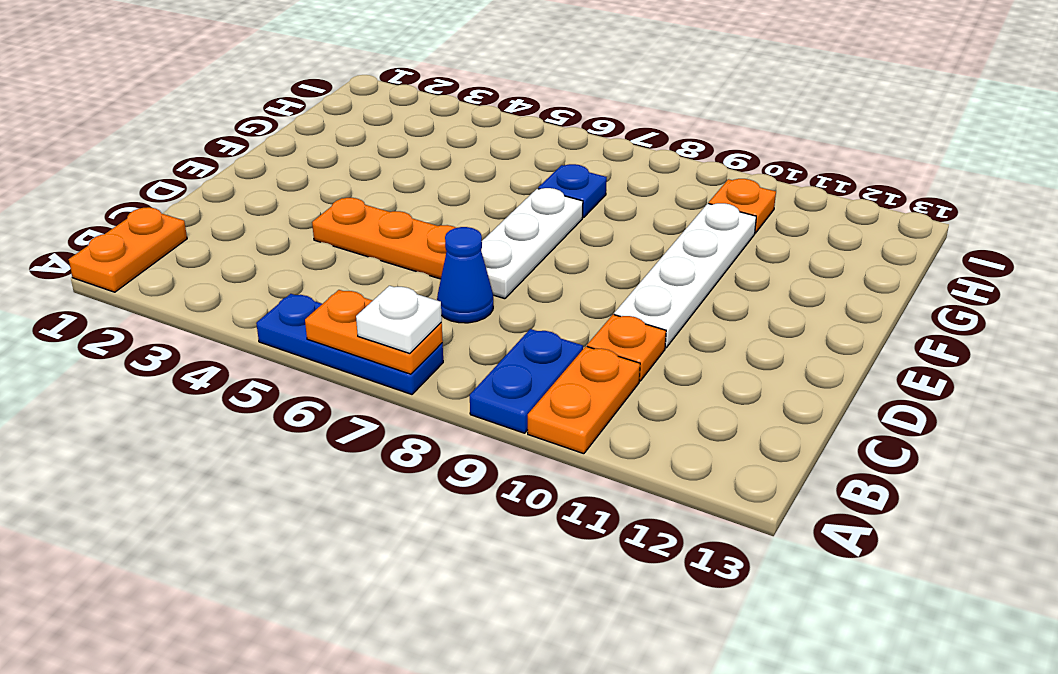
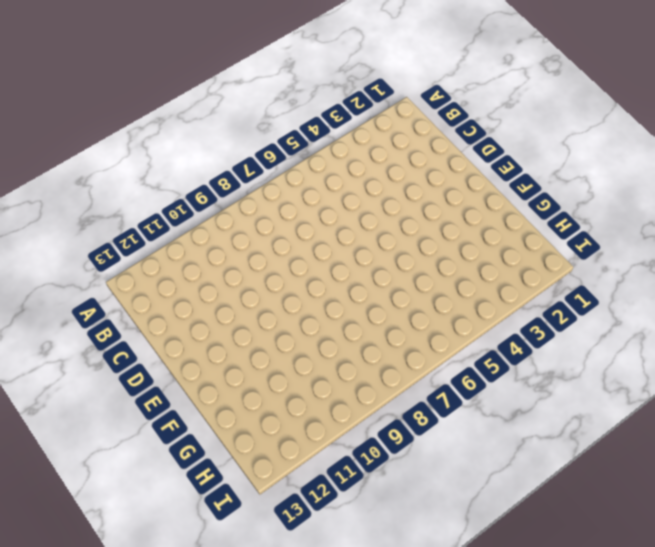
none -> orange 1x2 plate [69,207,187,292]
none -> blue 1x3 plate [256,294,443,394]
none -> blue 1x2 plate [470,329,583,433]

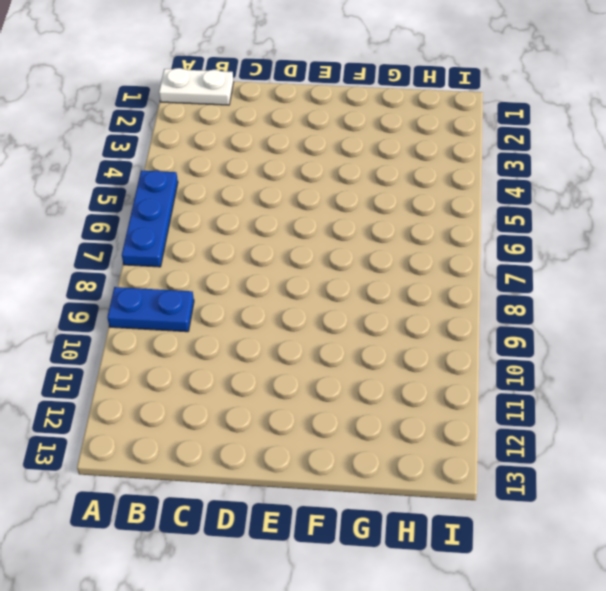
white 1x2 plate [159,68,234,105] -> orange 1x2 plate [69,207,187,292]
none -> orange 1x2 plate [528,346,640,454]
none -> blue 1x1 cone [437,227,493,323]
none -> orange 1x1 plate [587,314,666,381]

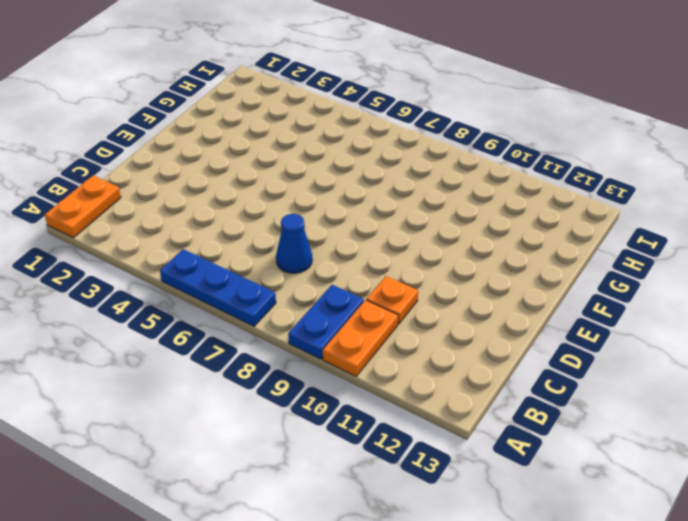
none -> orange 1x3 plate [312,198,456,279]
none -> white 1x3 plate [481,188,583,299]
none -> white 1x4 plate [614,203,756,348]

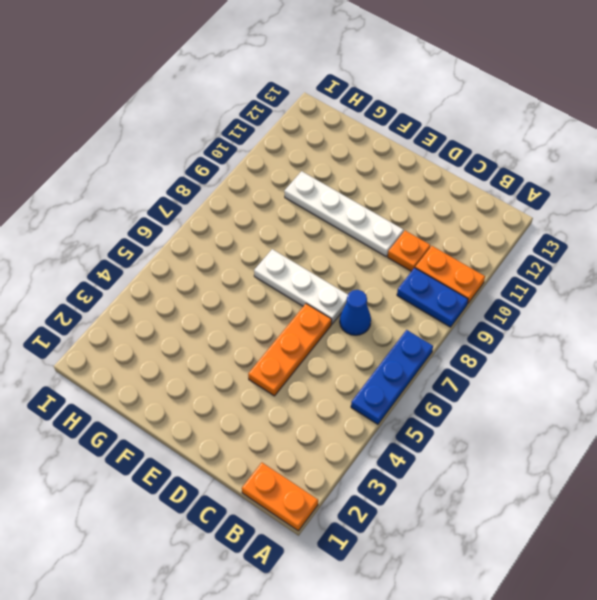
none -> blue 1x1 plate [538,164,607,218]
none -> orange 1x1 plate [708,179,776,233]
none -> orange 1x2 plate [305,290,443,374]

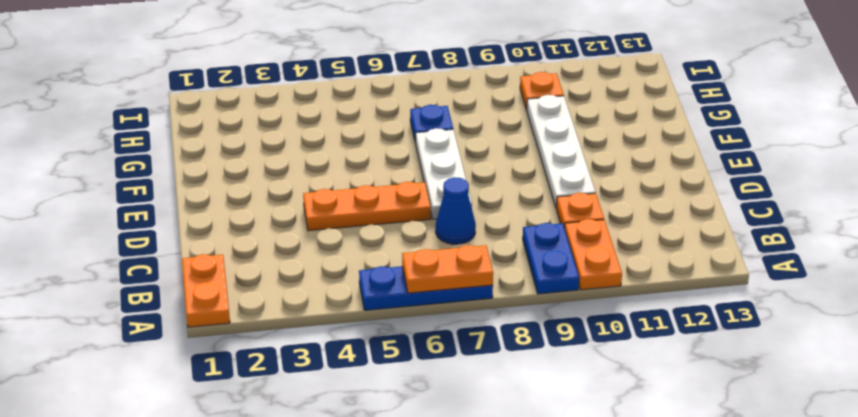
none -> white 1x1 plate [356,286,442,353]

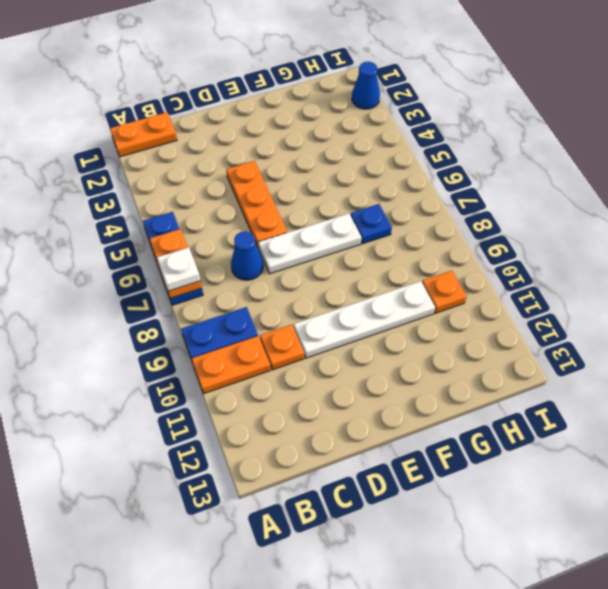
blue 1x1 cone [352,62,380,109] -> none

